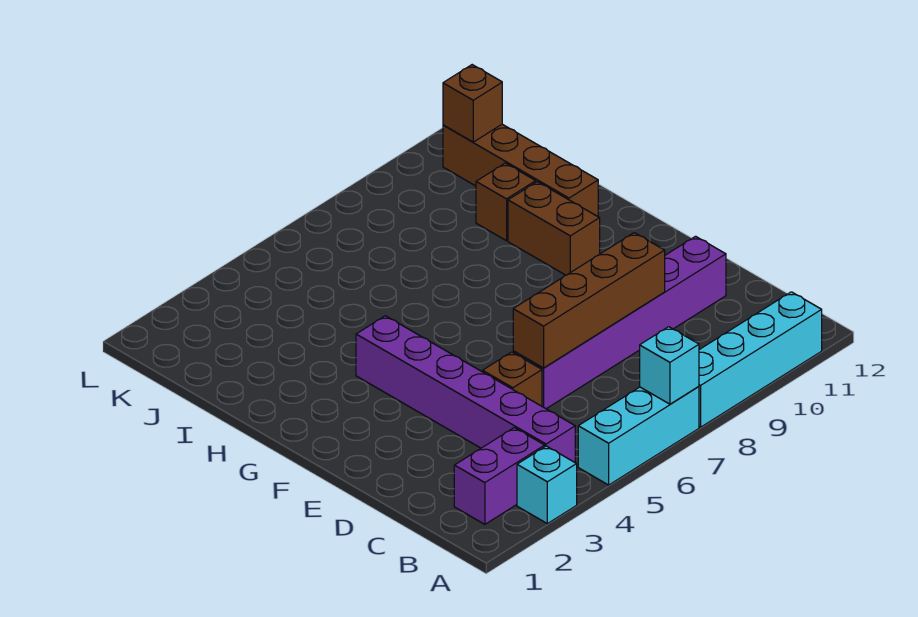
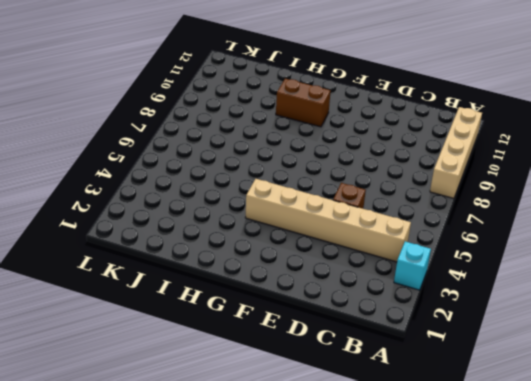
tan 1x4 brick [430,107,482,198] -> cyan 1x4 brick [699,292,822,427]
tan 1x6 brick [245,179,411,262] -> purple 1x6 brick [356,316,575,462]
none -> cyan 1x3 brick [578,386,699,485]
none -> purple 1x2 brick [454,428,545,524]
none -> purple 1x6 brick [513,236,726,409]

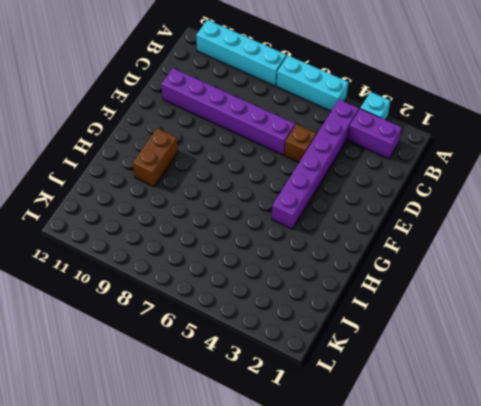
none -> brown 1x4 brick [443,124,598,216]
none -> brown 1x1 brick [476,163,536,241]
none -> cyan 1x1 brick [640,327,699,404]

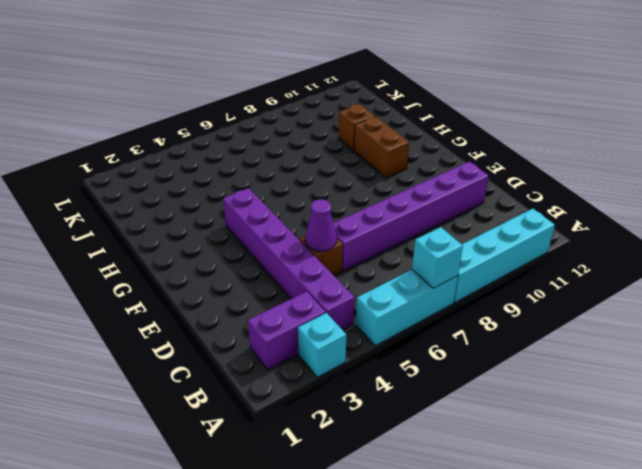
purple 1x1 cone [305,199,337,251] -> none
none -> brown 1x4 brick [443,124,598,216]
none -> brown 1x4 brick [513,233,665,368]
none -> brown 1x1 brick [443,65,502,142]

